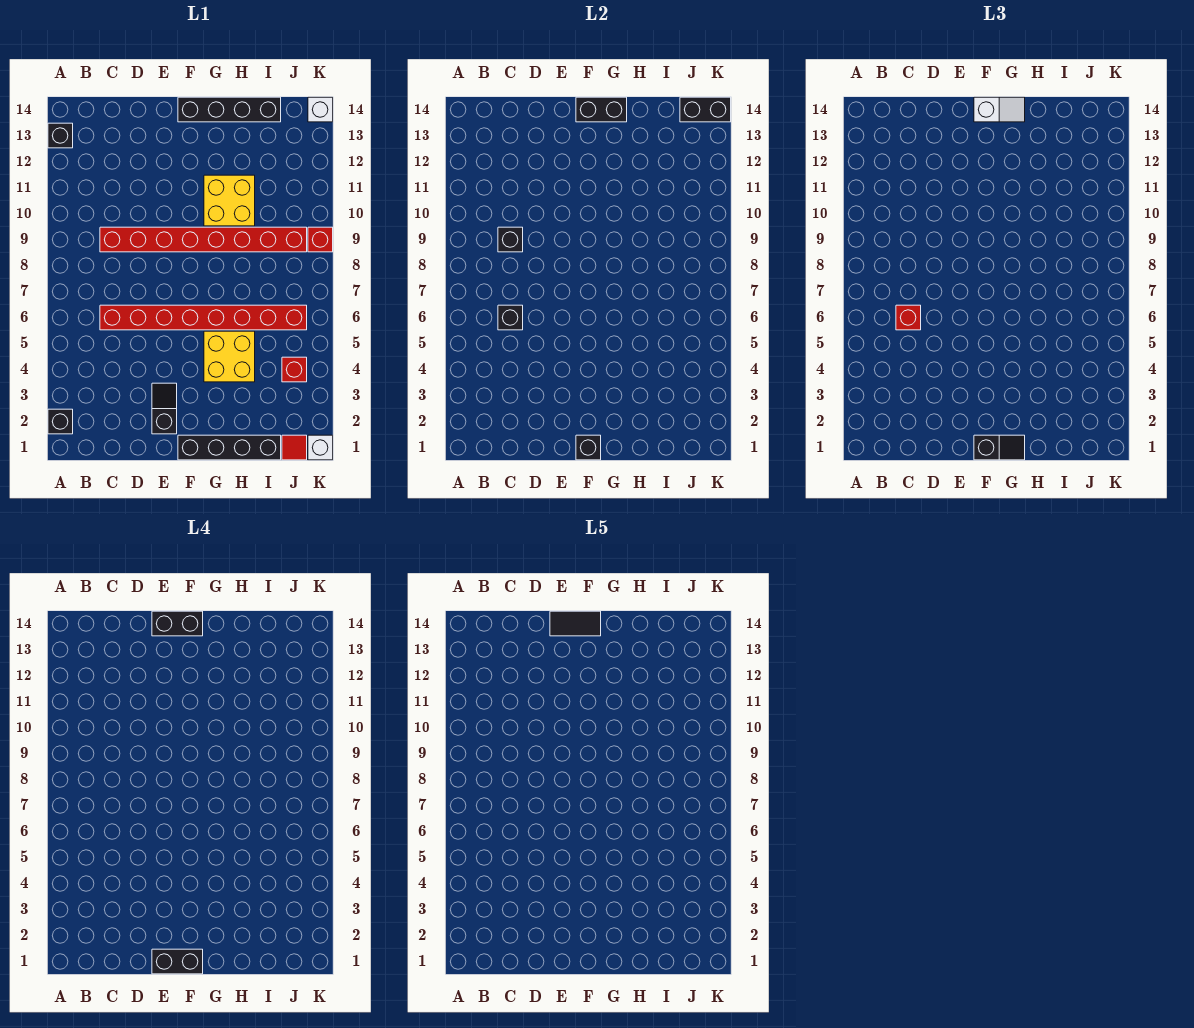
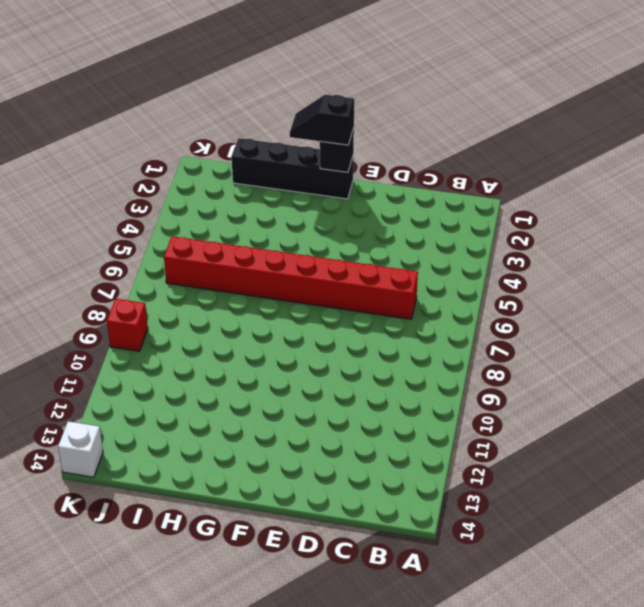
none -> black 1x1 brick [48,409,73,434]
none -> black 1x1 brick [48,123,73,148]
none -> red 1x8 brick [100,227,307,252]

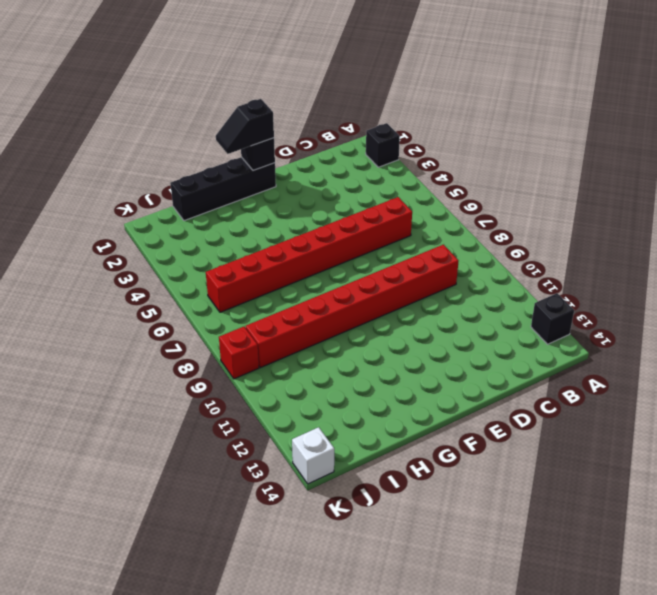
none -> black 1x2 slope [152,383,177,434]
none -> black 1x4 brick [178,97,281,122]
none -> yellow 2x2 brick [204,331,255,382]

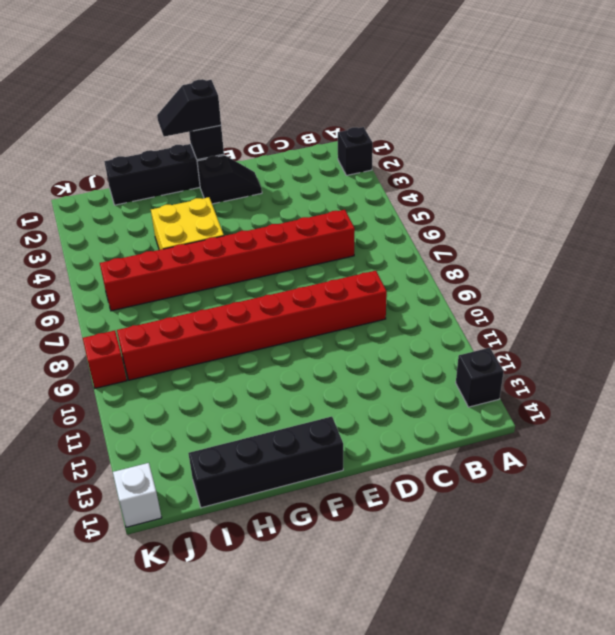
black 1x2 slope [197,155,262,204] -> black 1x2 slope turned to [152,383,177,434]
none -> yellow 2x2 brick [204,175,255,226]
none -> red 1x1 tile [282,435,307,460]
none -> red 1x1 brick [282,357,307,382]

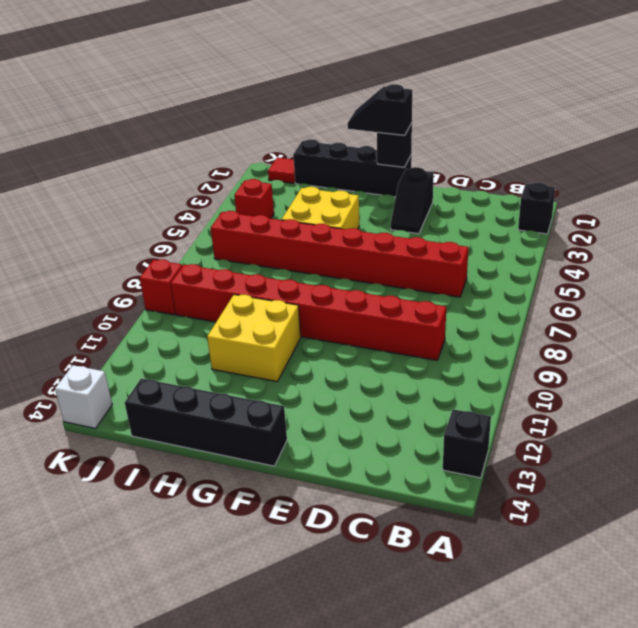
none -> white 1x1 brick [308,435,333,460]
none -> black 1x1 brick [498,305,523,330]
none -> black 1x1 brick [498,227,523,252]

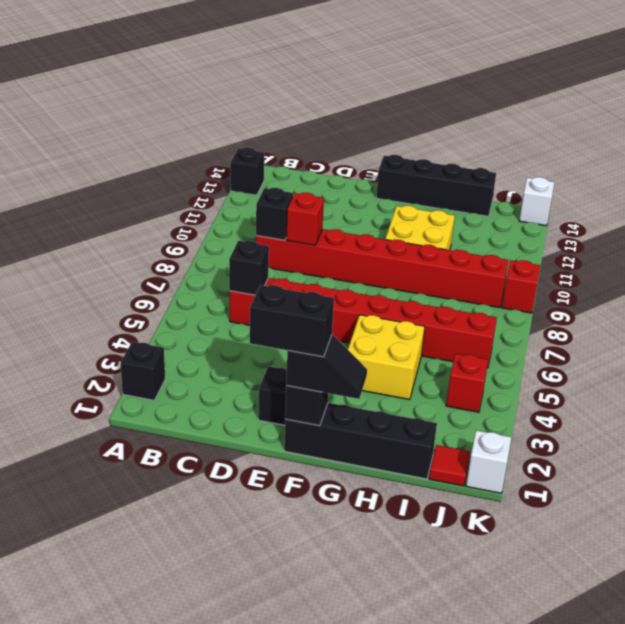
red 1x1 brick [286,193,324,245] -> red 1x1 brick moved to [896,305,921,330]
none -> black 1x2 brick [576,97,627,122]
none -> black 1x2 brick [680,97,731,122]
none -> white 1x2 slope [974,97,1025,122]

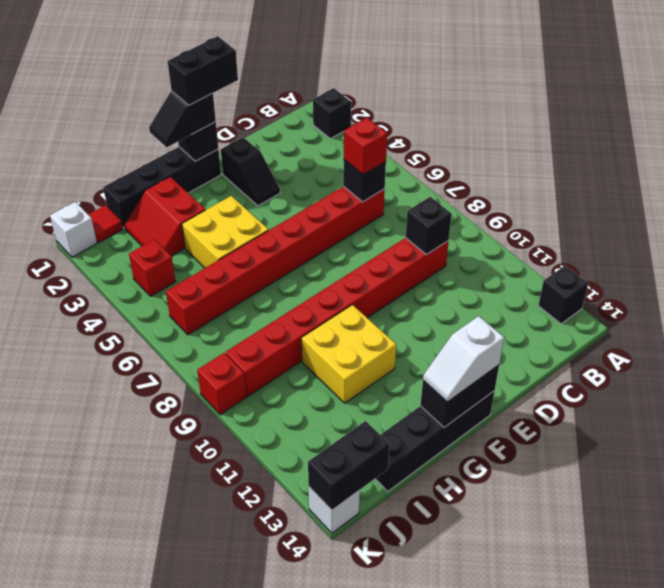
red 2x2 slope [124,177,205,256] -> none
none -> black 1x2 brick [152,611,203,636]
none -> black 1x2 tile [550,611,601,636]

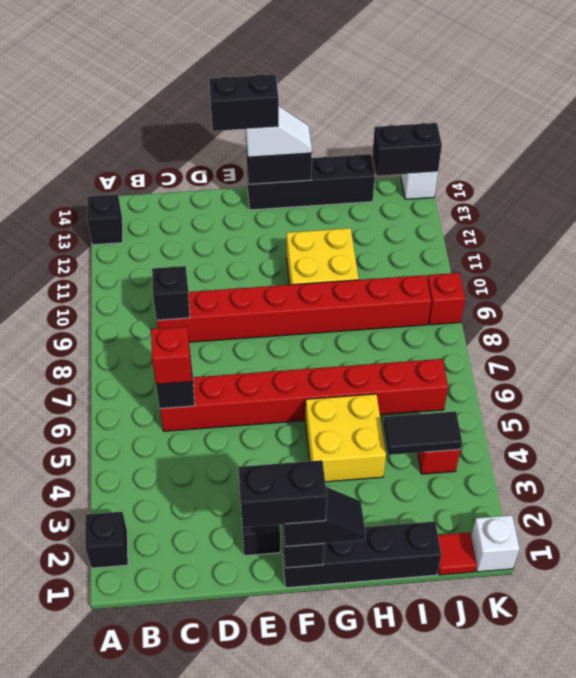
black 1x2 tile [383,411,462,455] -> black 1x2 tile moved to [550,611,601,636]

